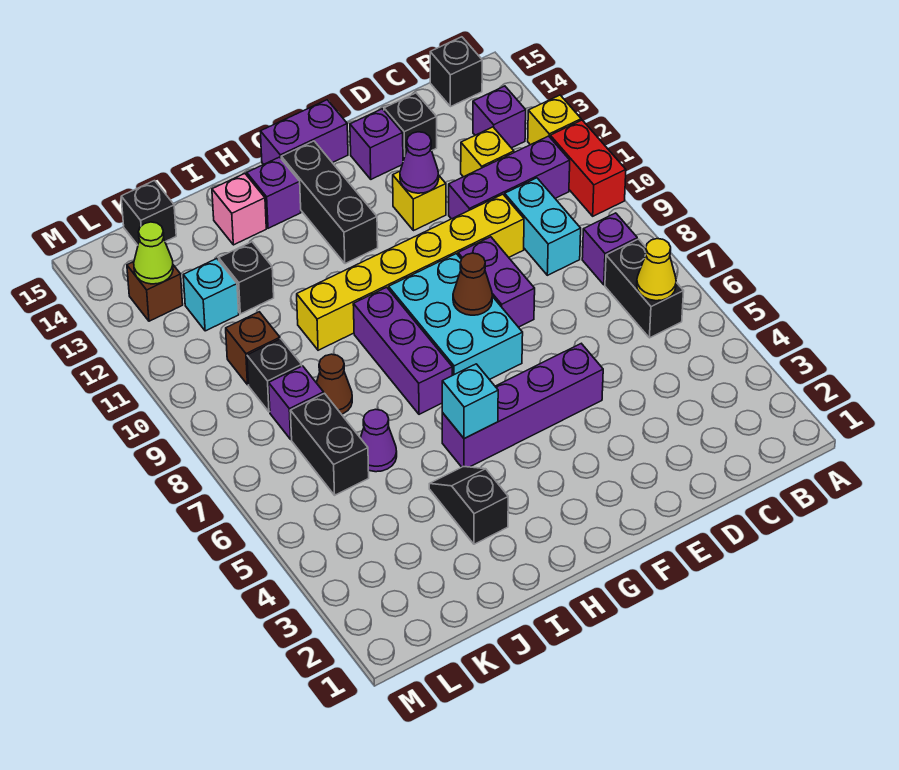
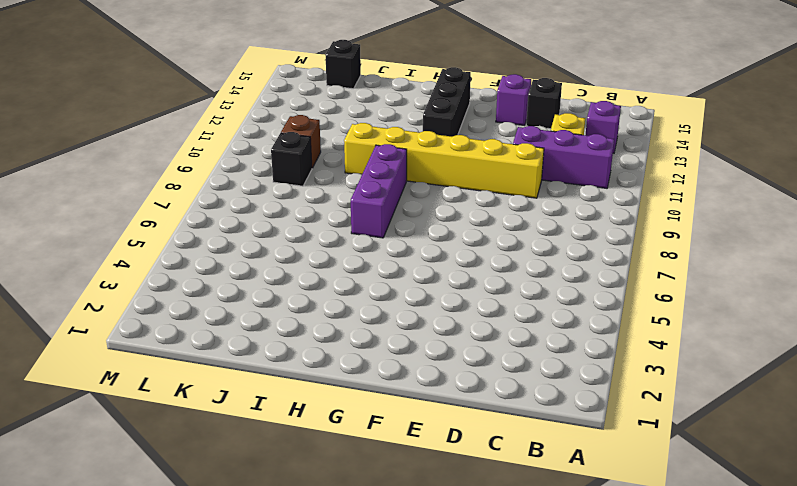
none -> red 1x2 brick [550,120,626,216]
none -> yellow 1x1 brick [528,95,581,145]
none -> black 1x2 brick [605,239,684,338]
none -> purple 1x1 brick [582,213,637,285]

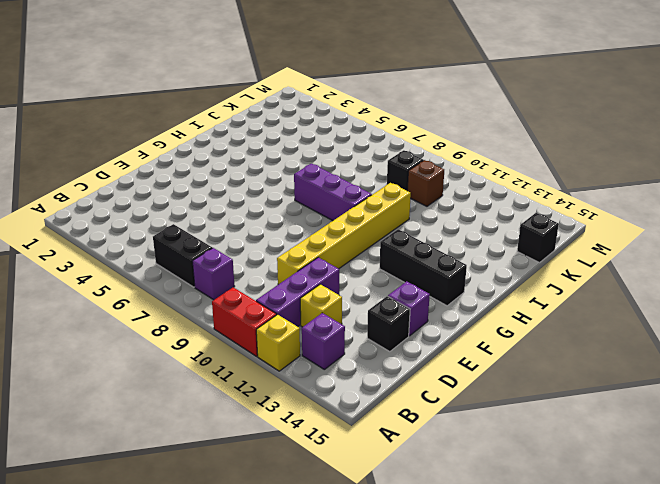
none -> black 1x1 brick [430,37,482,107]
none -> cyan 1x2 brick [505,178,581,275]
none -> purple 1x4 brick [442,344,603,467]
none -> purple 1x2 brick [458,237,535,327]

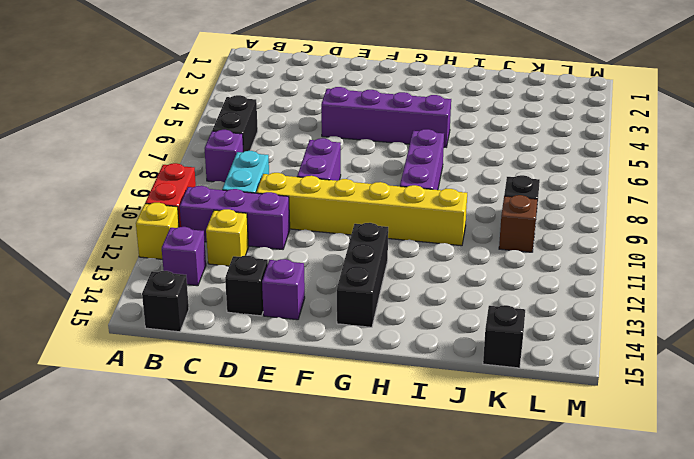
none -> yellow 1x1 brick [393,171,446,230]
none -> cyan 2x3 brick [389,254,523,380]
none -> purple 1x2 brick [260,100,348,164]
none -> purple 1x1 brick [247,157,301,228]

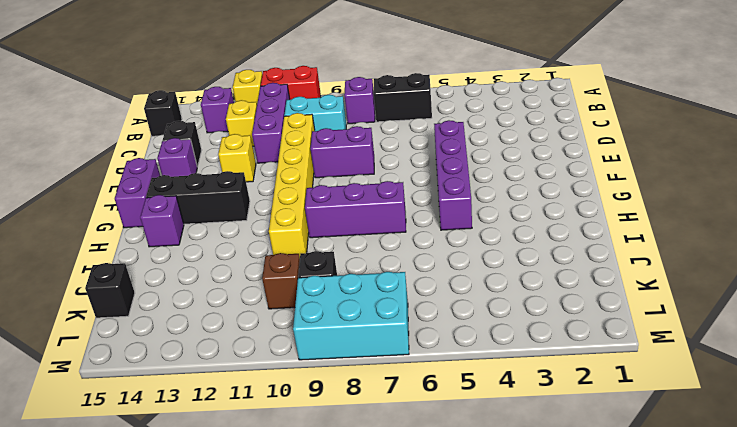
cyan 2x3 brick [293,272,409,360] -> cyan 2x3 brick moved to [389,254,523,380]
none -> black 1x2 slope [429,467,508,544]
none -> pink 1x1 brick [212,174,266,245]
none -> purple 1x1 cone [361,409,397,472]
none -> brown 1x1 cone [317,354,352,414]

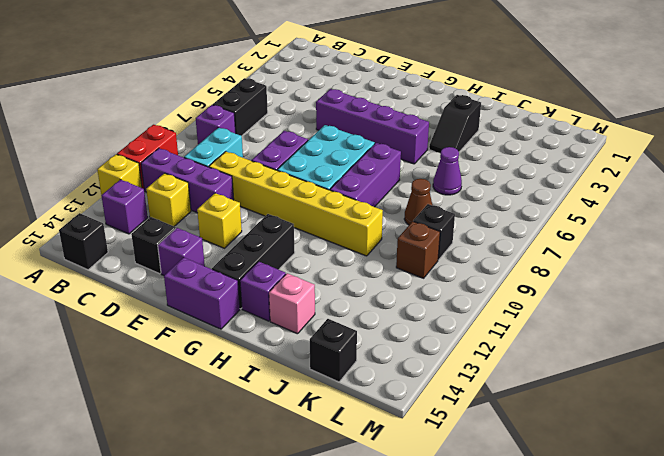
none -> black 1x1 brick [219,242,274,314]
none -> black 1x2 brick [290,393,369,495]
none -> purple 1x1 brick [269,366,324,439]
none -> cyan 1x1 brick [183,259,239,331]

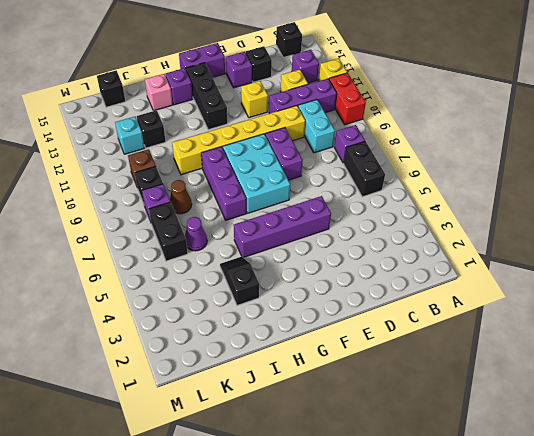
none -> brown 1x1 brick [127,262,183,321]
none -> yellow 1x1 cone [637,239,676,301]
none -> purple 1x1 cone [400,132,439,193]
none -> brown 1x1 cone [453,253,492,315]

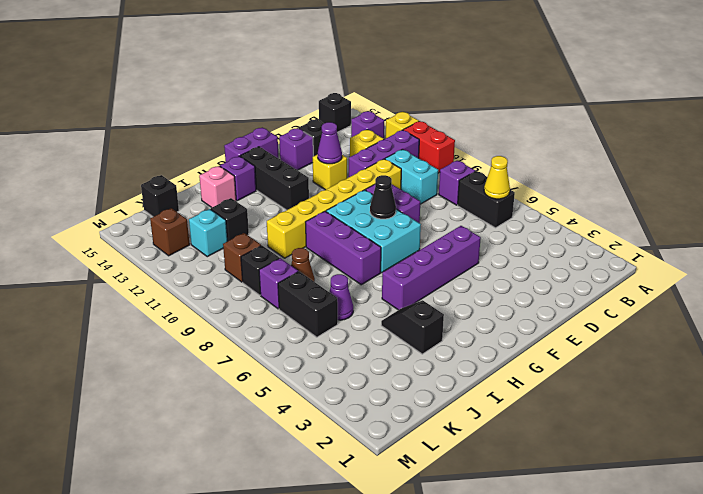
black 1x1 cone [370,175,396,219] -> brown 1x1 cone [453,253,492,315]
none -> cyan 1x1 brick [442,364,498,439]
none -> lime 1x1 cone [134,222,173,284]

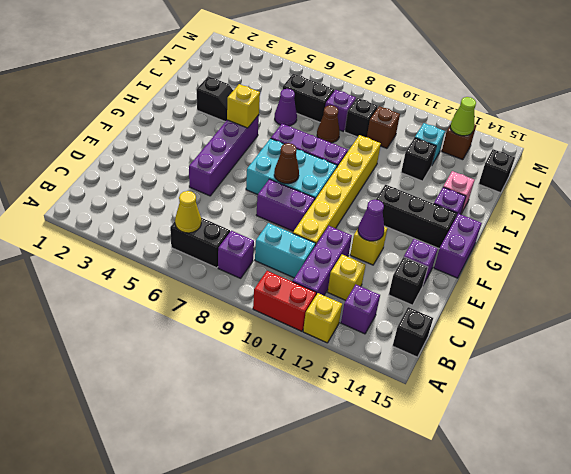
yellow 1x1 brick [227,84,260,128] -> cyan 1x1 brick [442,364,498,439]

